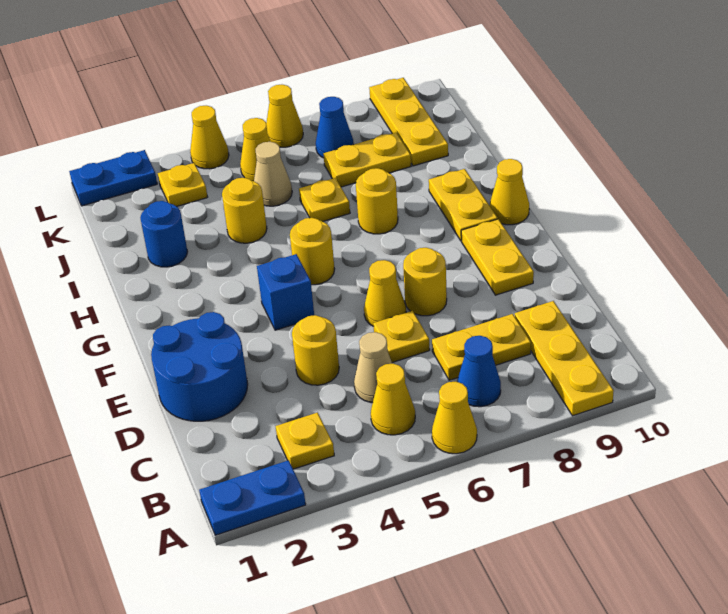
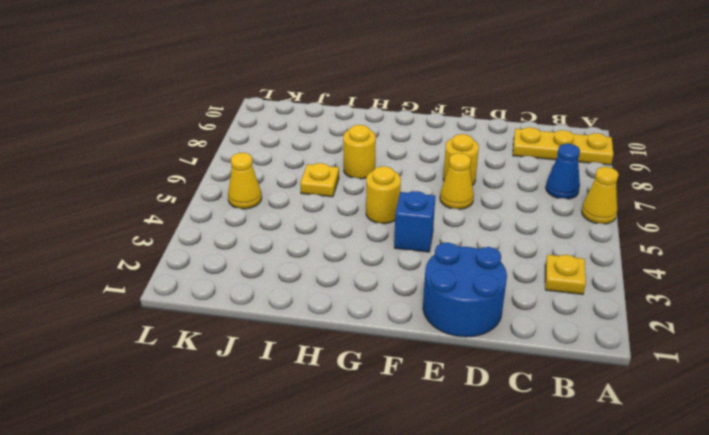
none -> blue 1x2 plate [199,460,306,535]
none -> yellow 1x1 cone [371,363,415,435]
none -> tan 1x1 cone [354,332,392,403]
none -> yellow 1x2 plate [432,314,531,380]

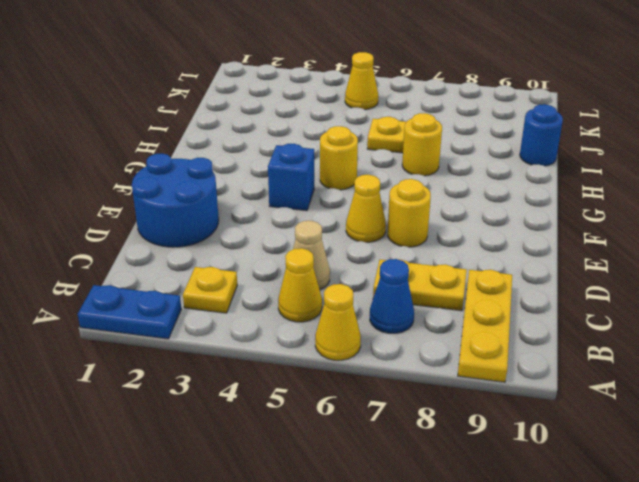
blue 1x1 round brick [520,104,563,166] -> blue 1x1 round brick moved to [140,201,187,267]
none -> yellow 1x1 round brick [292,315,339,385]
none -> yellow 1x1 plate [373,311,430,363]
none -> yellow 1x2 plate [461,219,534,295]
none -> yellow 1x2 plate [429,169,498,241]

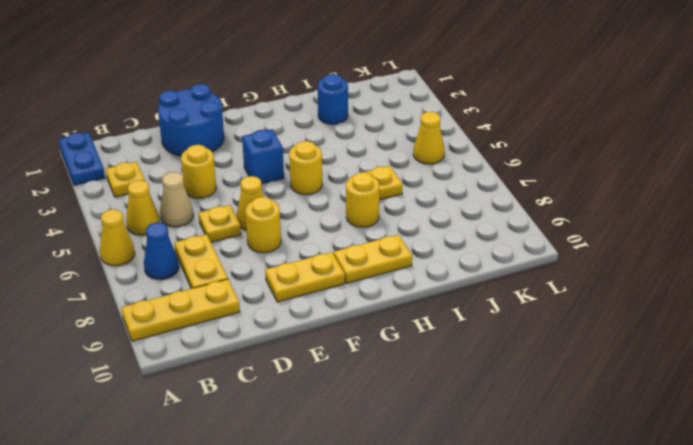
none -> yellow 1x1 cone [490,159,529,225]
none -> yellow 1x1 round brick [222,178,267,243]
none -> tan 1x1 cone [254,142,292,206]
none -> yellow 1x2 plate [323,133,411,187]

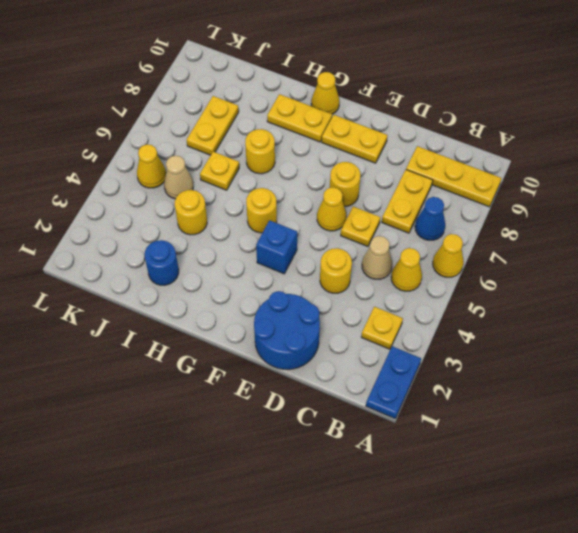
none -> yellow 1x3 plate [369,78,448,166]
none -> yellow 1x1 plate [158,163,207,206]
none -> blue 1x1 cone [316,97,354,158]
none -> blue 1x2 plate [69,150,157,206]

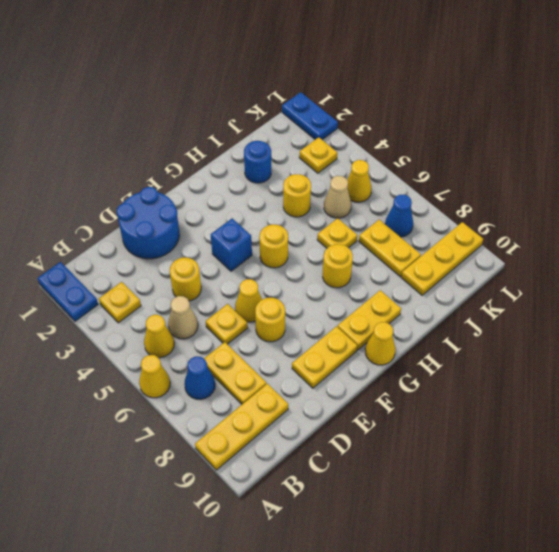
none -> yellow 1x1 cone [190,106,229,169]
none -> yellow 1x1 cone [266,85,303,147]

